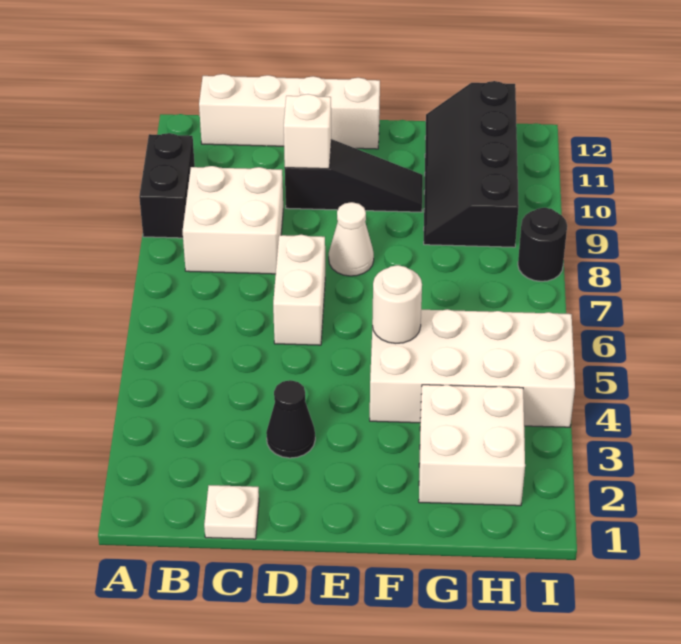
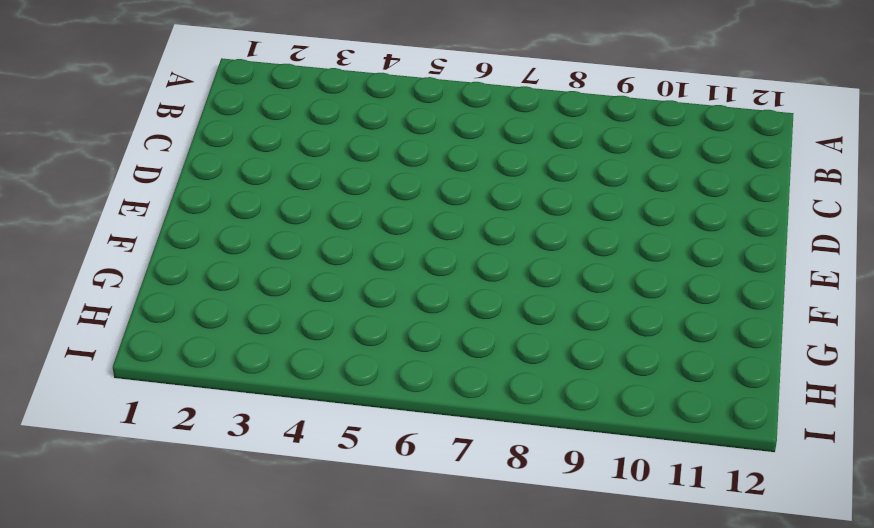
none -> black 1x2 brick [139,133,195,238]
none -> white 2x2 brick [183,166,283,274]
none -> white 1x4 brick [199,74,380,149]

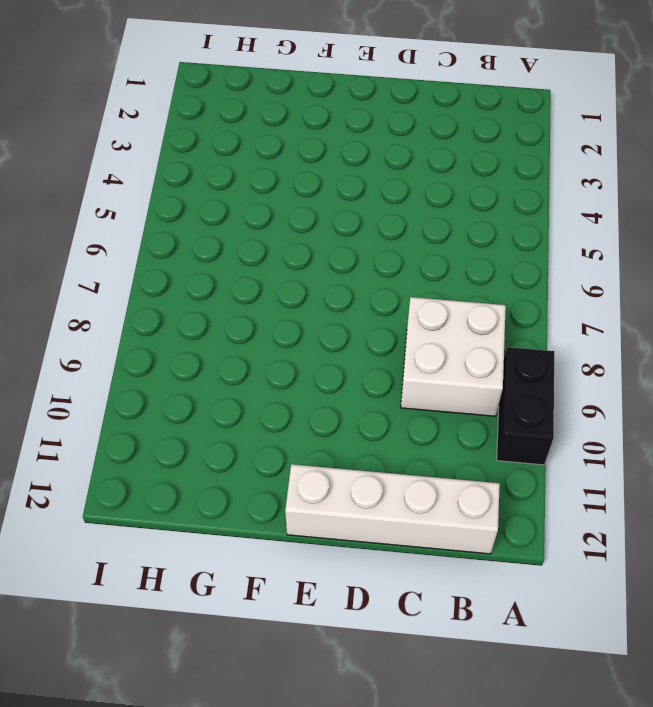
none -> white 1x1 plate [204,485,259,539]
none -> black 1x1 cone [266,380,315,458]
none -> white 1x2 brick [273,235,325,345]

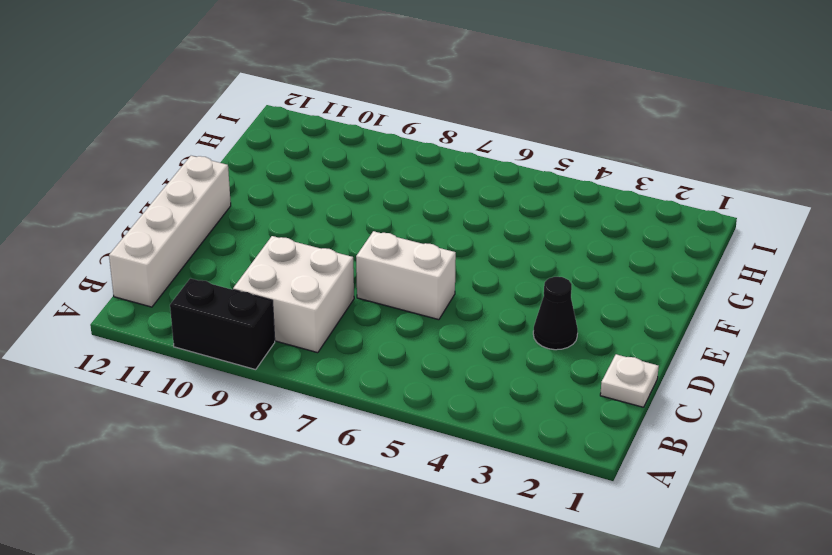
none -> black 1x3 slope [285,139,423,212]
none -> white 1x1 cone [329,202,374,276]
none -> white 2x4 brick [370,309,575,427]

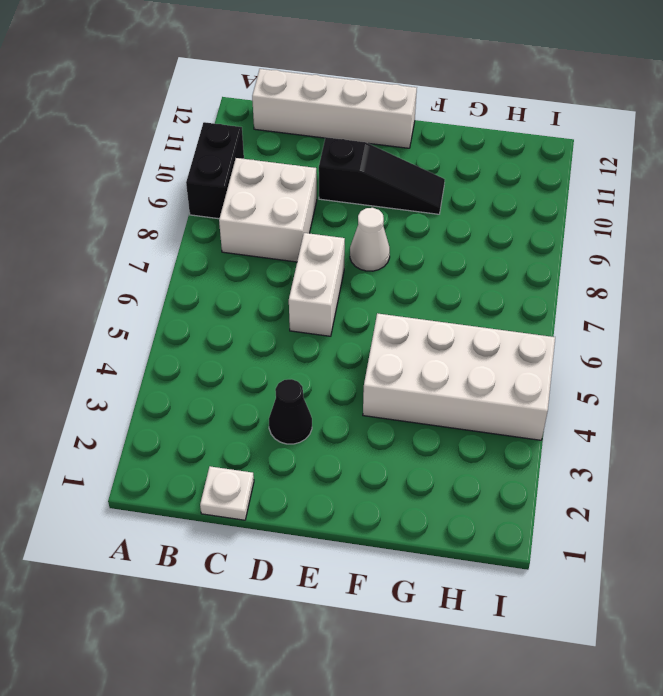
none -> white 2x2 brick [419,385,525,506]
none -> black 2x4 slope [424,81,519,247]
none -> black 1x1 round brick [518,208,567,281]

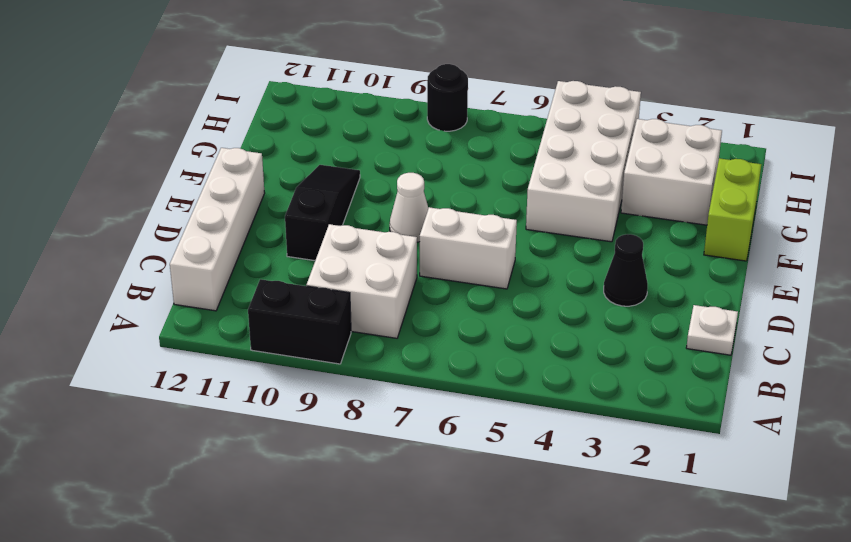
lime 1x2 brick [704,158,761,261] -> none
none -> black 2x4 slope [424,81,519,247]
none -> white 1x1 brick [284,94,331,169]
none -> white 1x1 round brick [372,265,422,343]

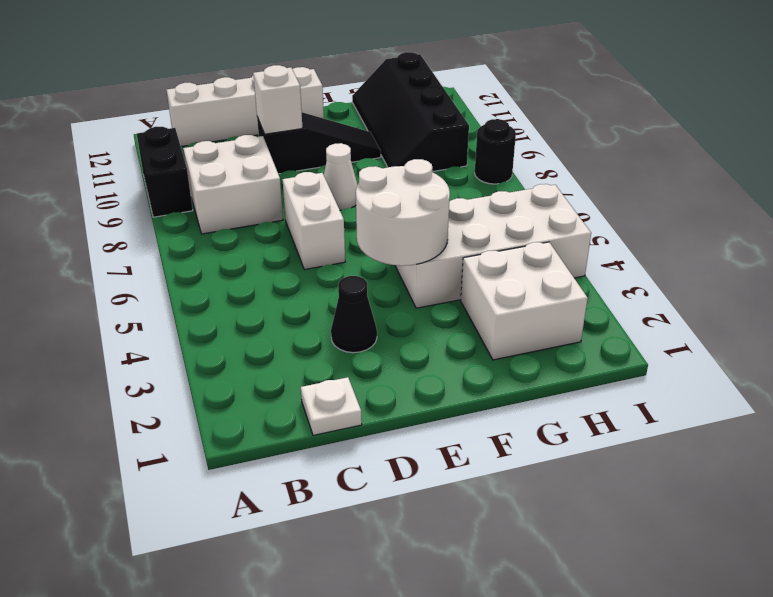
white 2x2 round brick [356,159,450,266] -> white 1x1 round brick [372,265,422,343]

